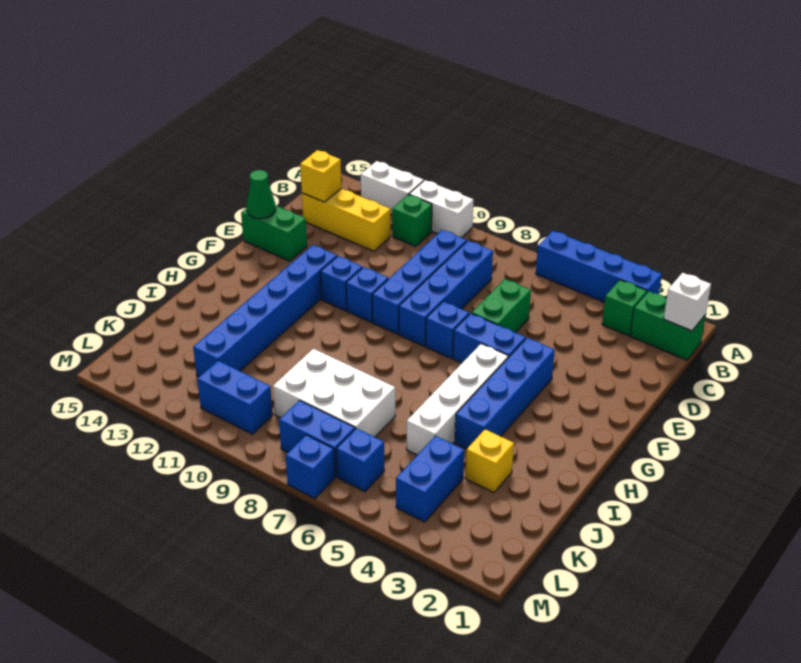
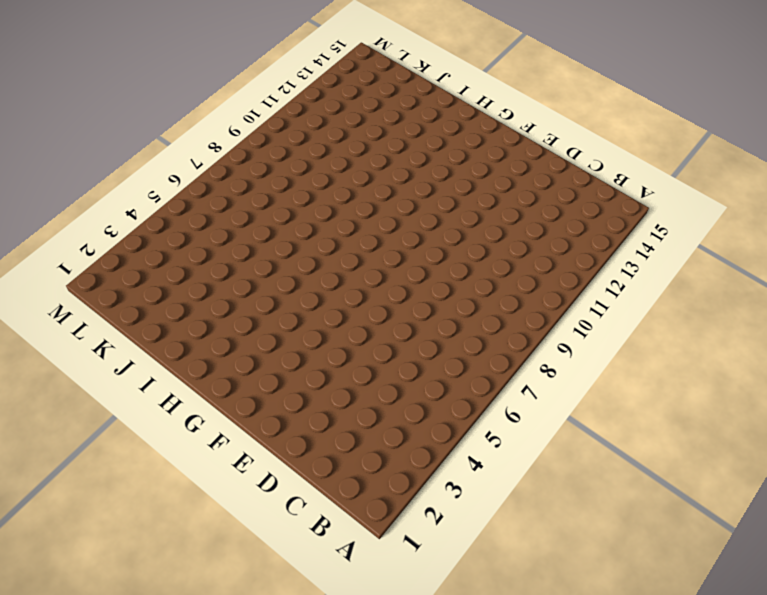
none -> blue 1x4 brick [536,231,662,302]
none -> white 1x2 brick [409,180,473,238]
none -> white 1x2 brick [361,161,424,215]

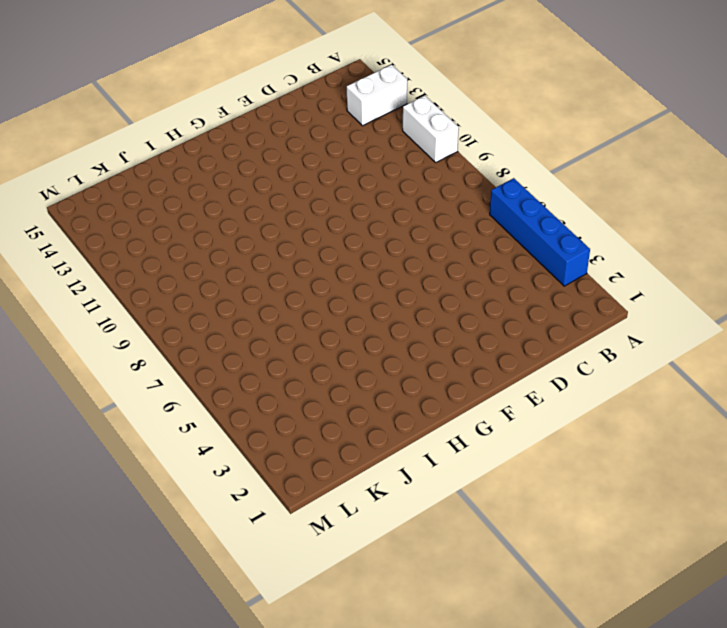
white 1x2 brick [347,65,407,126] -> white 1x2 brick turned to [361,161,424,215]
none -> green 1x2 brick [630,291,706,360]
none -> green 1x1 brick [602,280,647,336]
none -> green 1x1 brick [392,195,432,246]

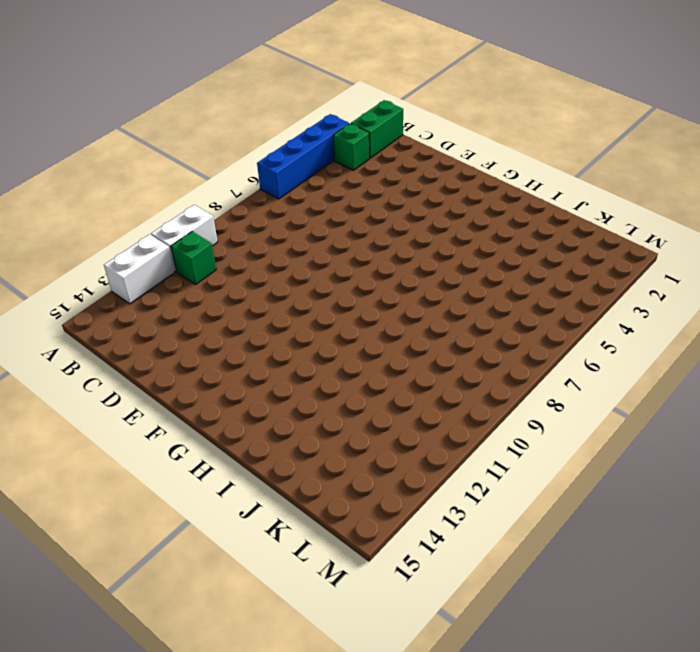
none -> blue 1x4 brick [399,241,493,346]
none -> blue 1x4 brick [372,230,467,334]
none -> yellow 1x3 brick [302,189,390,251]

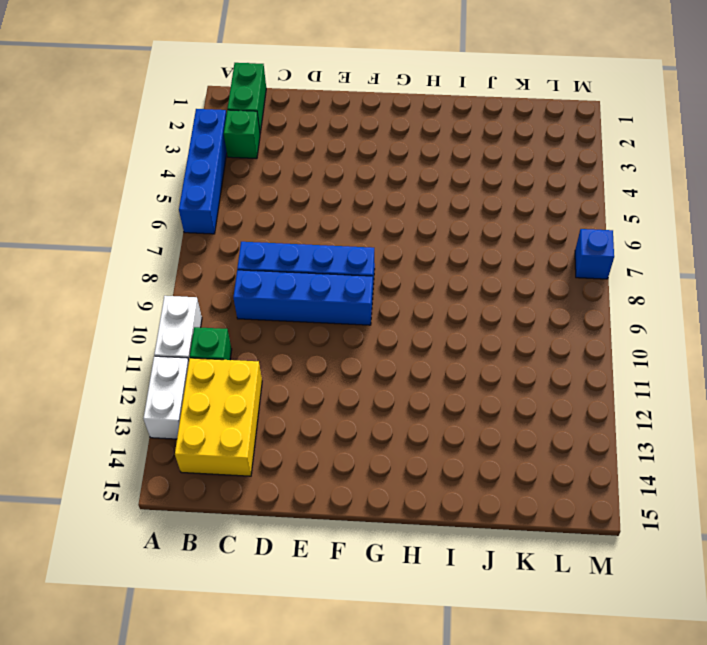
yellow 2x3 brick [175,358,262,476] -> yellow 1x3 brick [302,189,390,251]
none -> green 1x2 brick [471,279,531,333]
none -> green 1x2 brick [241,205,307,261]
none -> blue 1x4 brick [455,338,555,449]

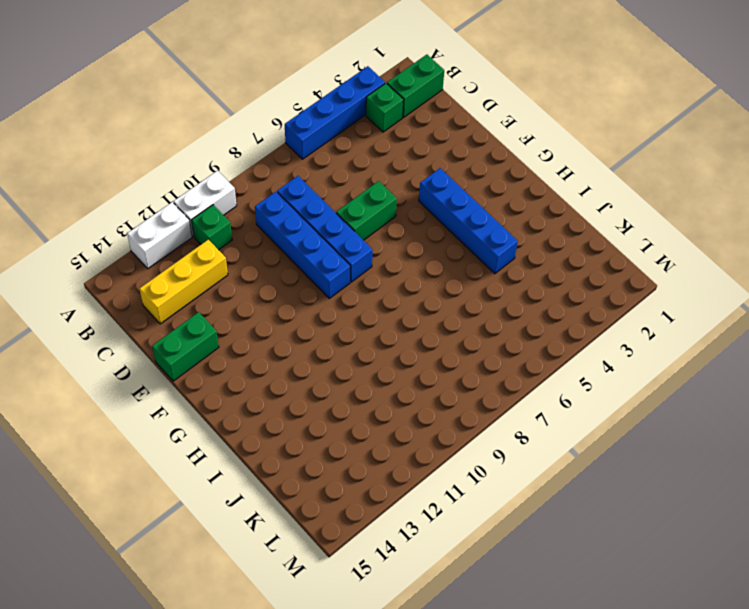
green 1x2 brick [336,181,397,240] -> green 1x2 brick turned to [471,279,531,333]
none -> blue 1x2 brick [453,313,526,363]
none -> blue 1x1 brick [426,301,469,359]
none -> blue 1x1 brick [346,267,388,322]

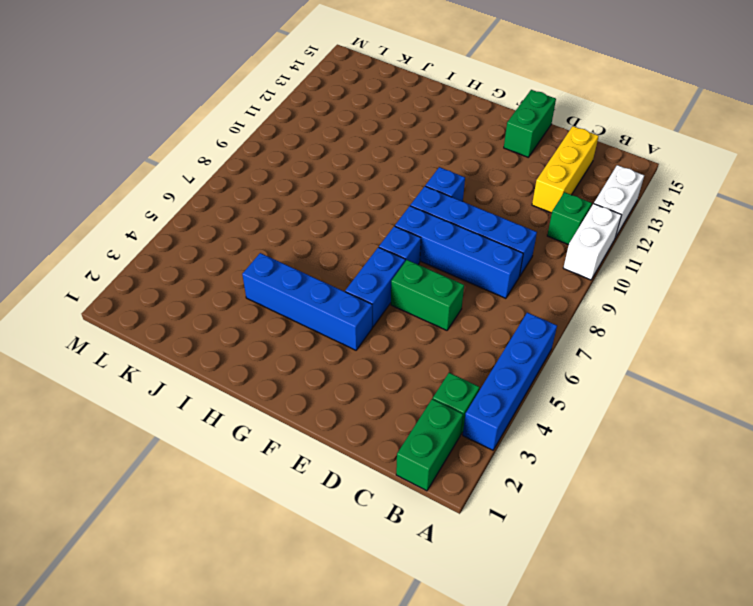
none -> blue 1x1 brick [320,256,363,311]
none -> blue 1x6 brick [193,245,337,377]
none -> white 1x4 brick [407,344,508,455]

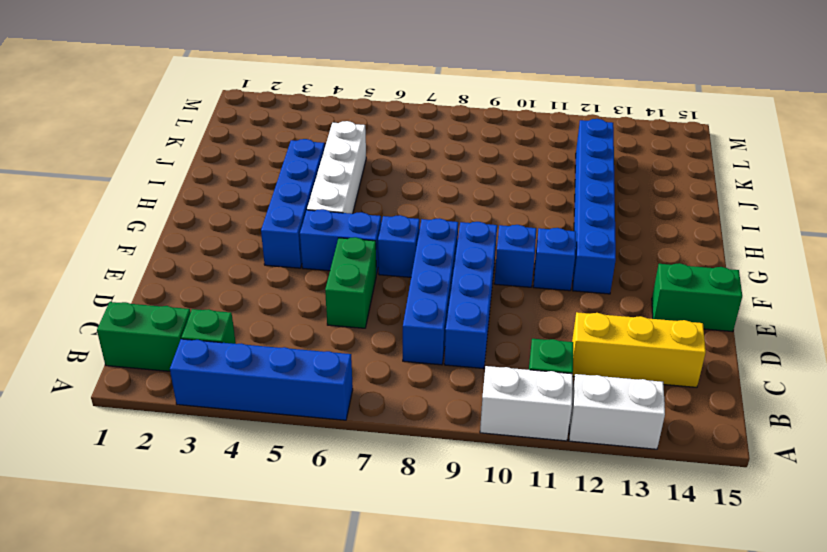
none -> yellow 1x1 brick [465,429,514,492]
none -> white 2x3 brick [273,349,395,437]
none -> blue 1x2 brick [396,436,464,522]

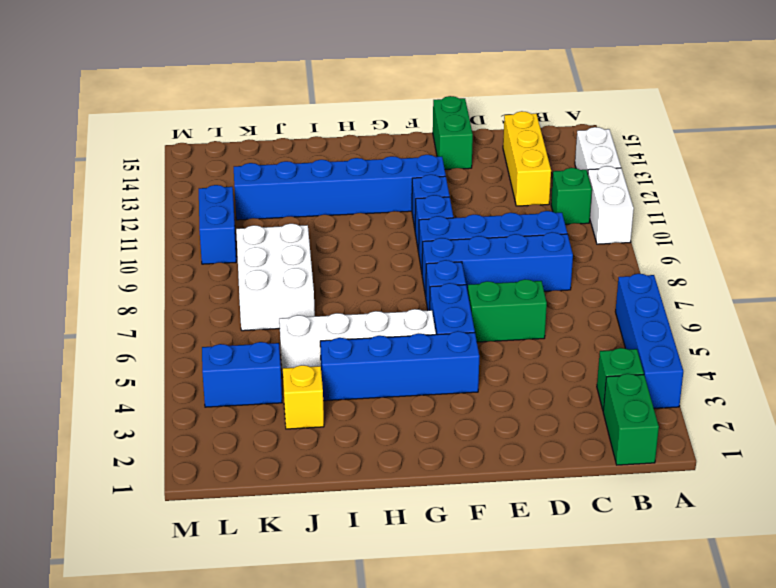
none -> blue 1x1 brick [336,428,384,492]
none -> blue 1x2 brick [279,400,355,477]
none -> blue 1x1 brick [286,435,335,499]

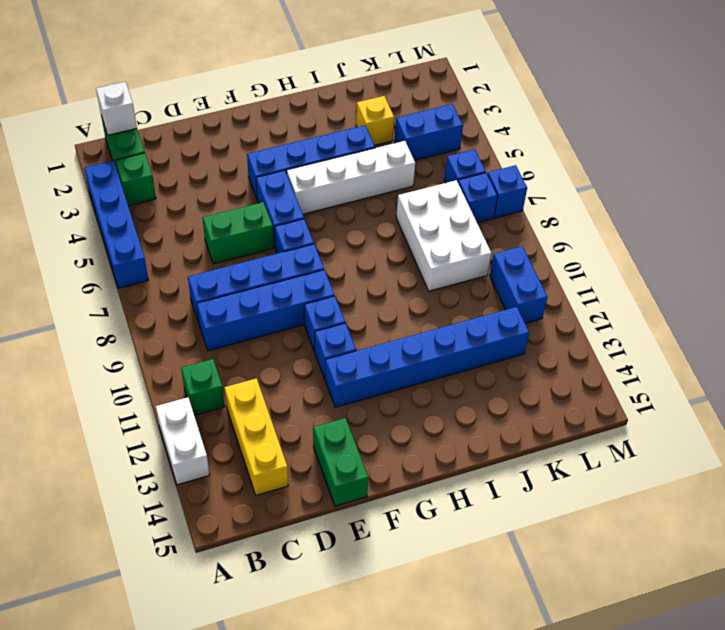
blue 1x1 brick [458,173,498,223] -> blue 1x2 brick [279,400,355,477]
none -> white 1x2 brick [409,180,473,238]
none -> yellow 1x1 brick [300,150,341,202]
none -> green 1x1 cone [247,170,276,219]

